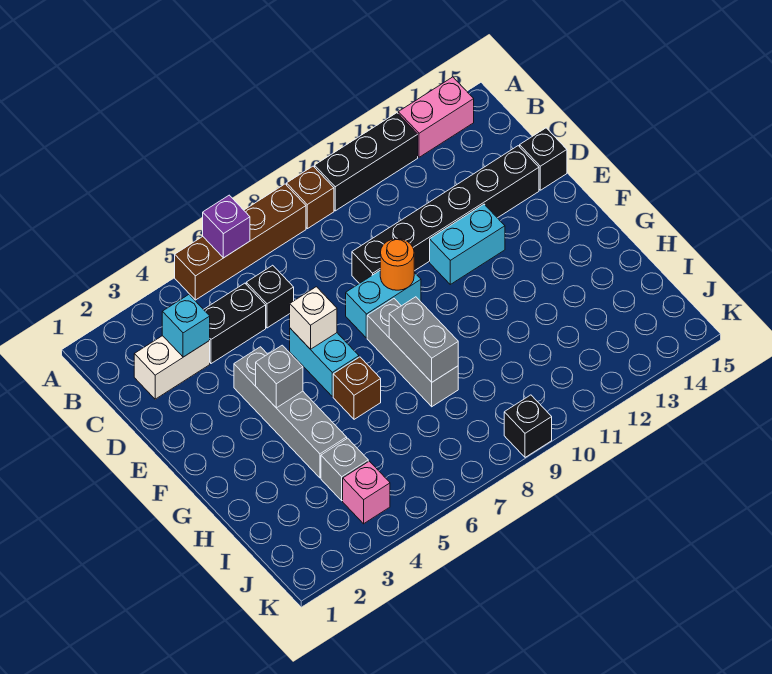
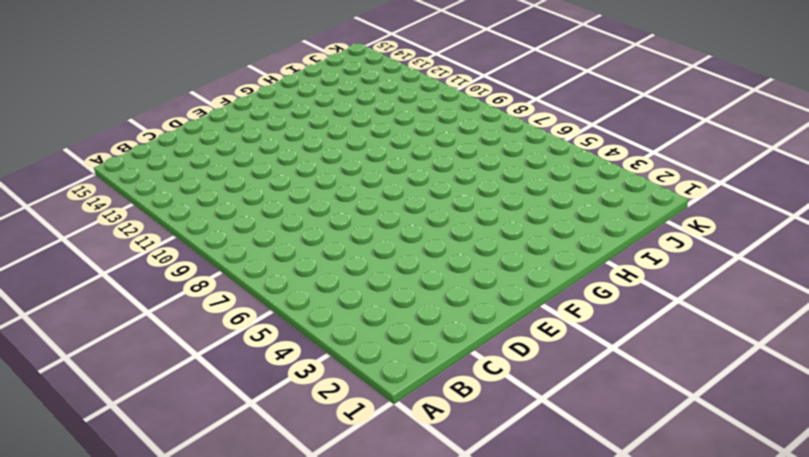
none -> brown 1x4 brick [175,184,306,300]
none -> brown 1x1 brick [287,166,334,229]
none -> black 1x3 brick [315,113,418,211]

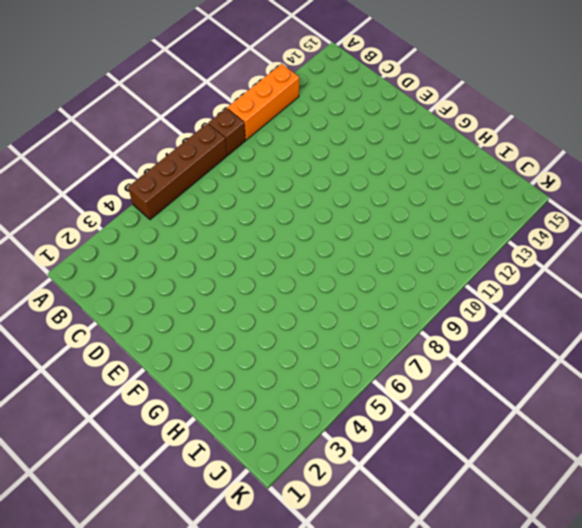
orange 1x3 brick [227,64,299,140] -> black 1x3 brick [315,113,418,211]
none -> pink 1x2 brick [398,77,474,157]
none -> white 1x2 brick [134,336,210,399]
none -> black 1x2 brick [204,283,266,364]

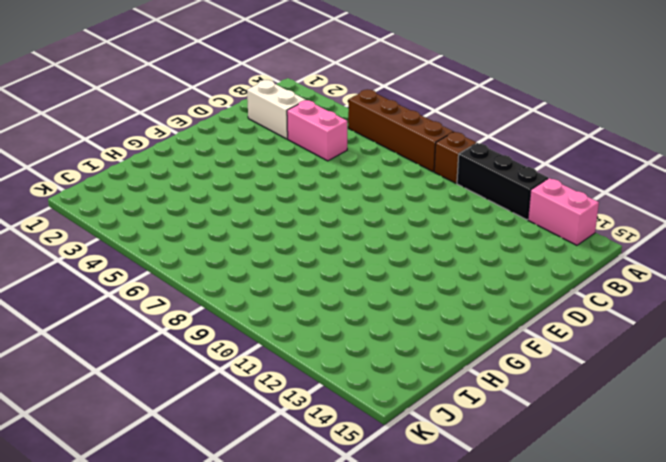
pink 1x2 brick [287,100,347,161] -> black 1x2 brick [204,283,266,364]
none -> black 1x1 brick [246,265,294,328]
none -> black 1x6 brick [352,146,539,284]
none -> black 1x1 brick [520,128,567,190]

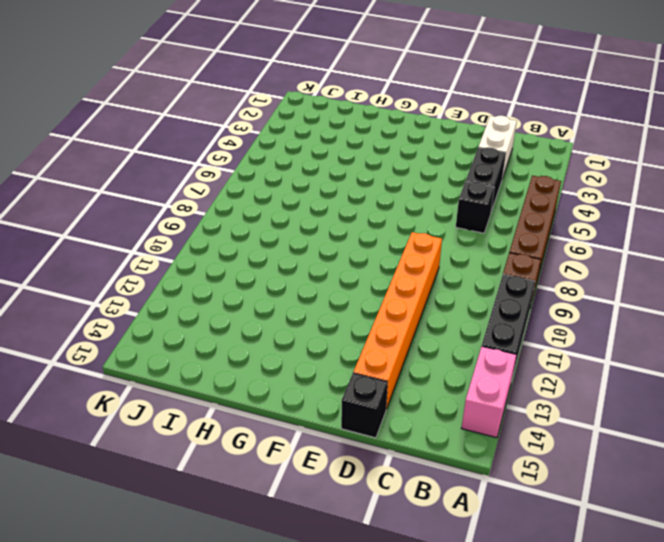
orange 1x6 brick [353,232,442,409] -> black 1x6 brick [352,146,539,284]
none -> grey 1x4 brick [234,347,347,478]
none -> cyan 1x2 brick [290,328,359,396]
none -> cyan 1x2 brick [346,271,421,338]

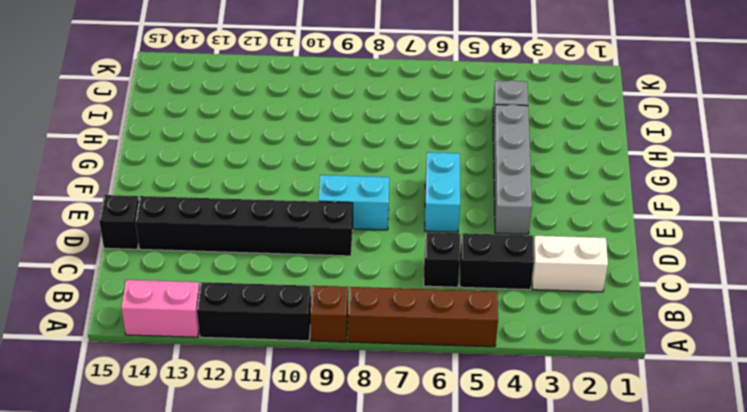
none -> cyan 1x2 brick [430,204,505,284]
none -> grey 1x3 brick [367,299,458,407]
none -> brown 1x1 brick [333,357,381,419]

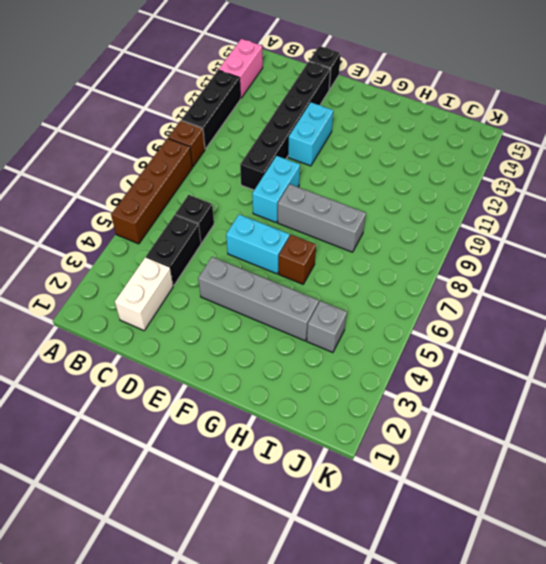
none -> pink 1x1 brick [343,461,390,524]
none -> black 1x1 brick [504,395,552,457]
none -> purple 1x1 brick [203,195,250,258]

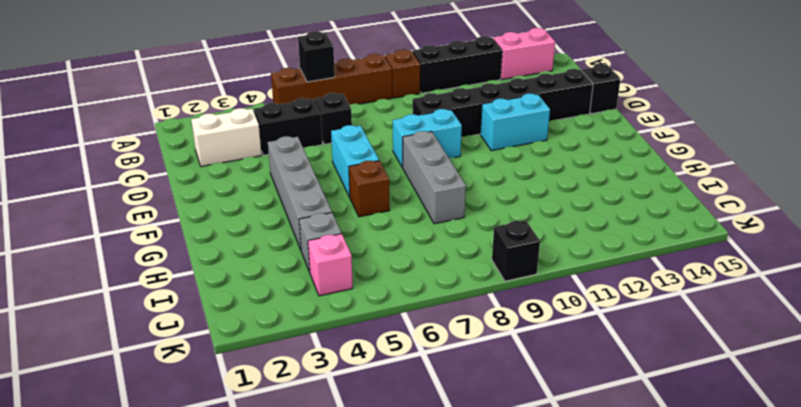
black 1x1 brick [298,31,335,82] -> purple 1x1 brick [203,195,250,258]
none -> cyan 1x1 brick [162,295,210,357]
none -> white 1x1 brick [290,287,337,349]
none -> orange 1x1 round brick [380,239,414,290]

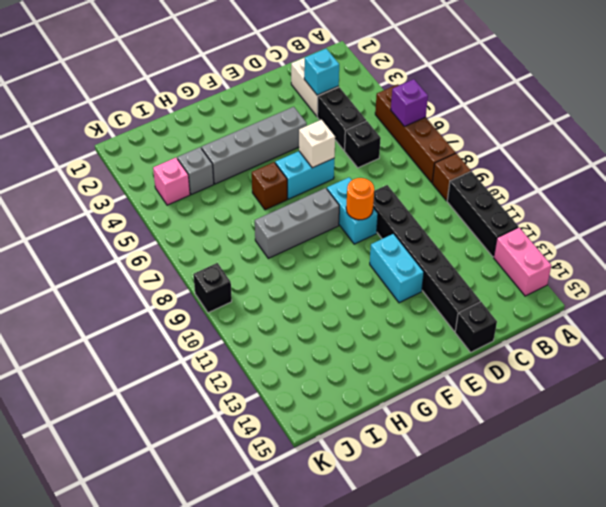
none -> grey 1x1 brick [256,345,303,408]
none -> grey 1x2 brick [389,297,458,382]

